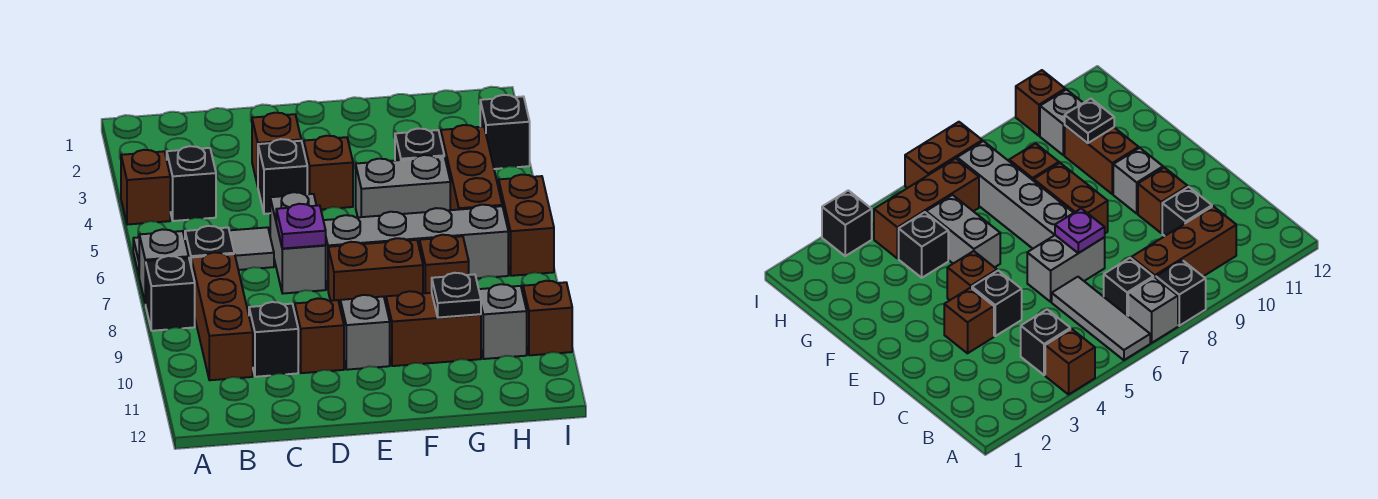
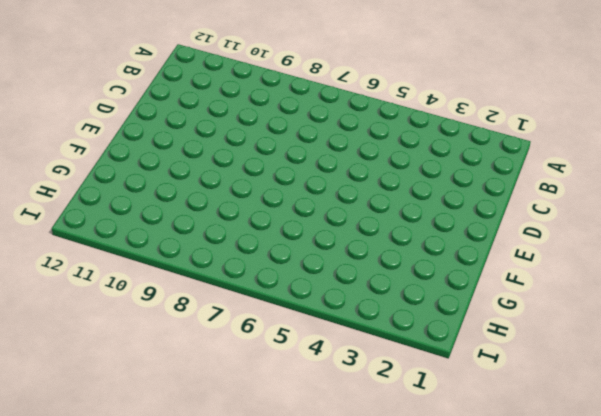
none -> brown 1x1 brick [121,150,170,225]
none -> grey 1x3 tile [133,227,274,275]
none -> grey 1x1 brick [139,229,189,304]

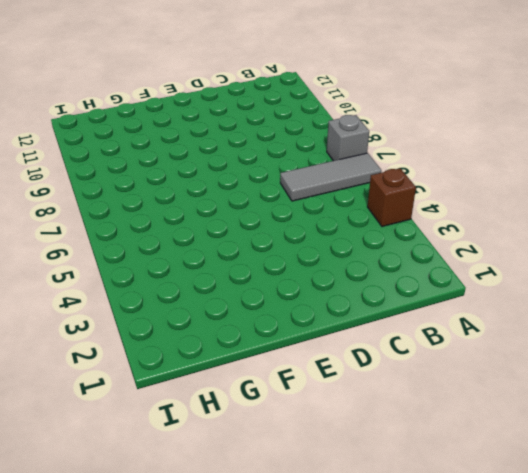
none -> black 1x1 brick [146,256,195,331]
none -> black 1x1 brick [167,146,216,221]
none -> black 1x1 brick [185,226,234,264]

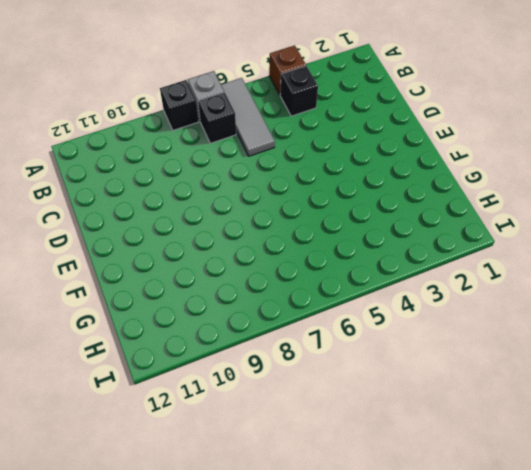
none -> brown 1x3 brick [191,252,253,380]
none -> black 1x1 brick [249,302,298,377]
none -> brown 1x1 brick [252,113,301,186]

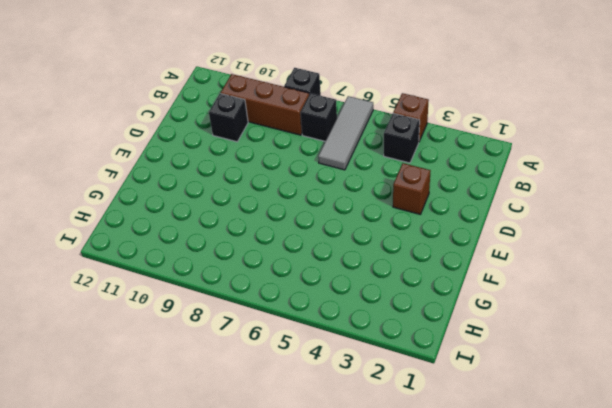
none -> grey 1x1 brick [139,229,189,304]
none -> black 1x1 brick [258,139,307,214]
none -> grey 1x2 brick [270,192,326,294]

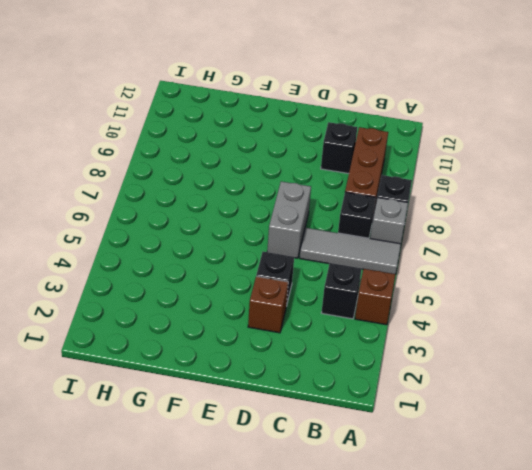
none -> brown 1x1 brick [295,298,344,373]
none -> brown 1x1 brick [304,136,353,209]
none -> grey 1x4 brick [323,205,508,288]

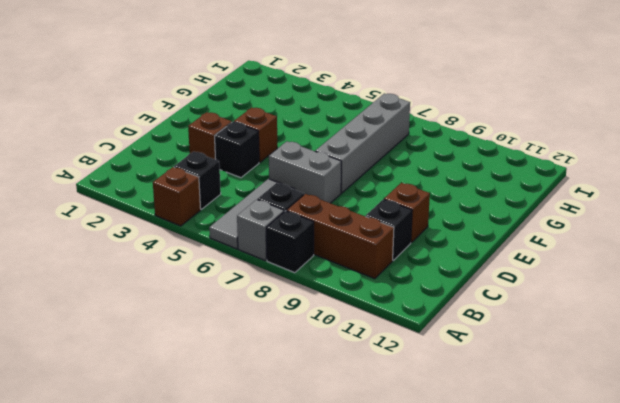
none -> brown 1x2 brick [328,238,423,306]
none -> grey 1x1 brick [340,295,390,370]
none -> grey 1x2 brick [356,155,450,217]

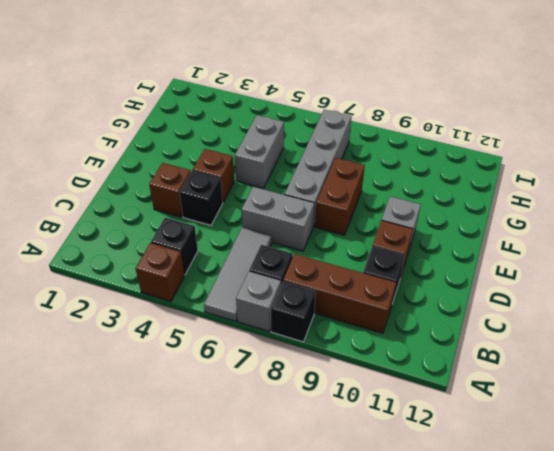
none -> brown 1x2 brick [386,291,481,366]
none -> black 1x1 brick [395,129,444,160]
none -> brown 1x1 brick [420,235,469,293]

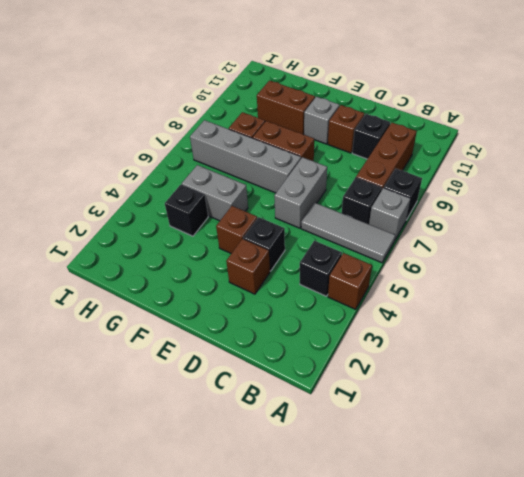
none -> brown 1x3 brick [441,125,502,210]
none -> grey 1x1 brick [479,284,527,359]
none -> black 1x1 brick [480,95,530,169]

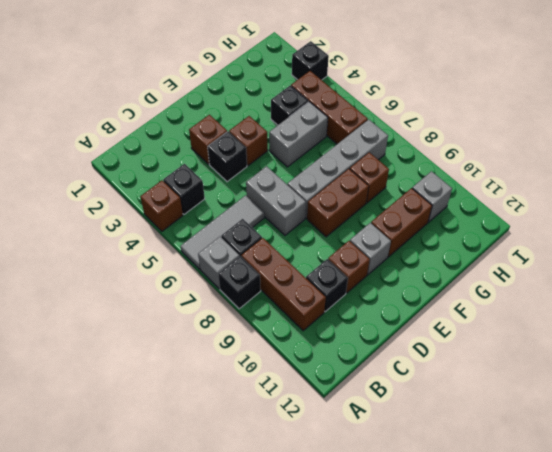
none -> brown 1x2 brick [499,175,554,276]
none -> brown 1x1 brick [523,281,572,355]
none -> purple 1x1 plate [276,204,326,249]

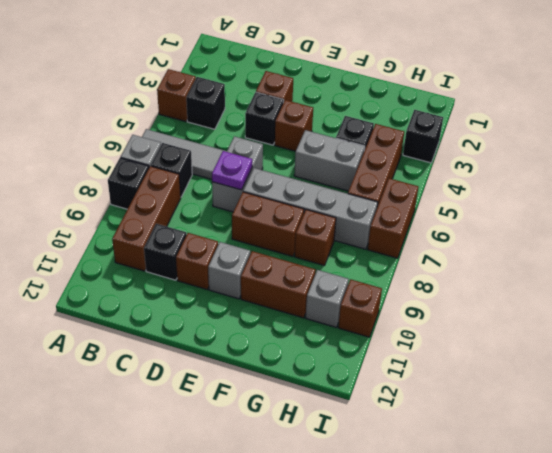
none -> black 1x1 plate [432,273,481,318]

